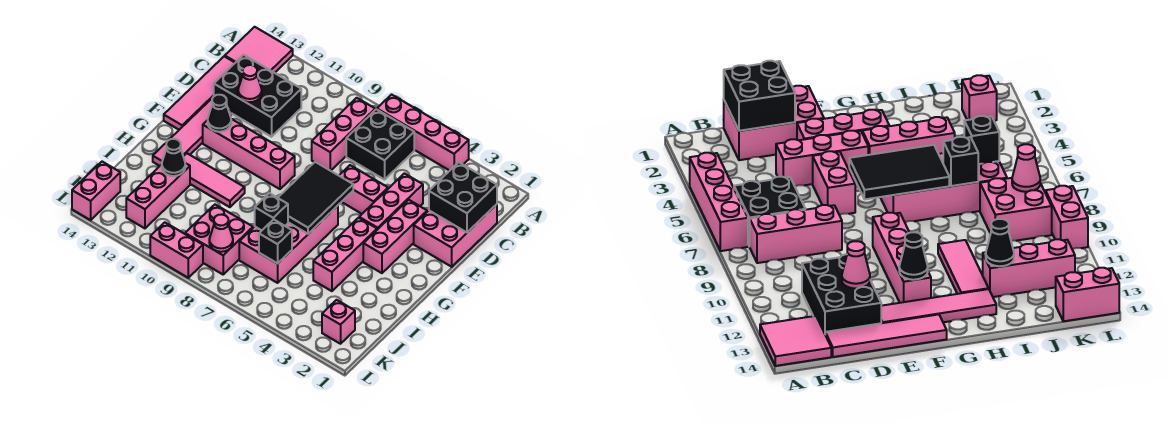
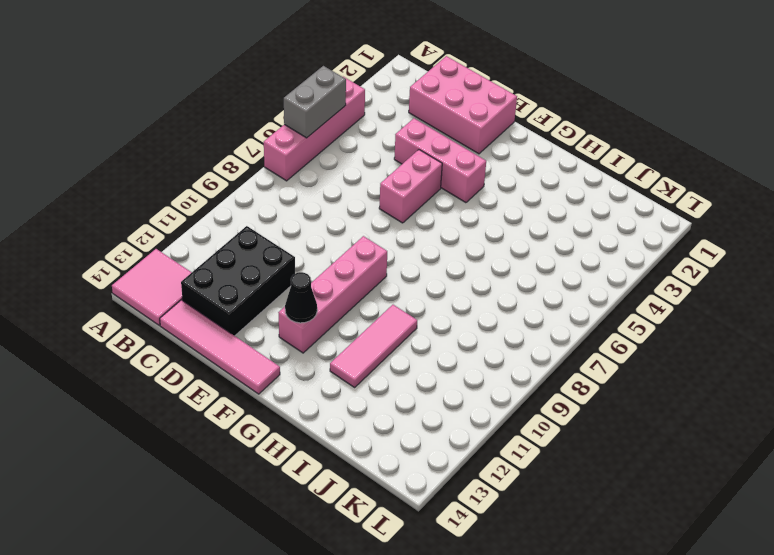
grey 1x2 brick [284,66,346,138] -> none
none -> black 2x2 brick [346,109,414,180]
none -> pink 1x3 brick [312,98,375,171]
none -> pink 1x3 brick [363,200,427,273]

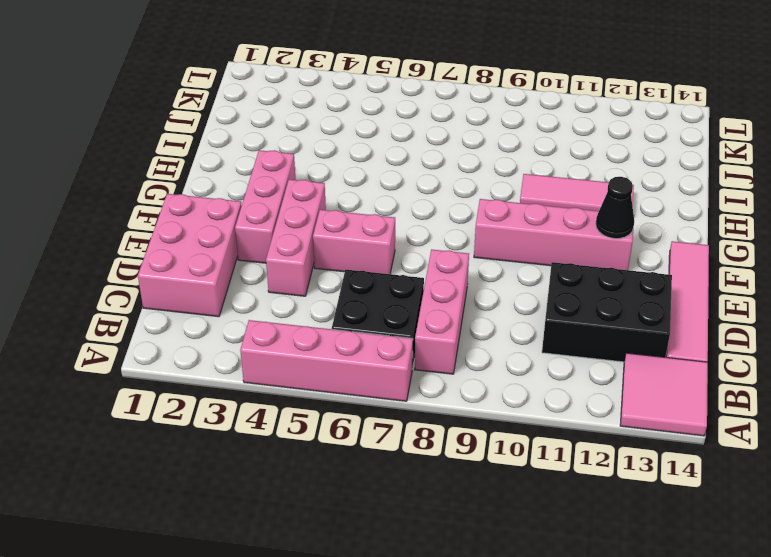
none -> pink 1x4 tile [153,99,232,166]
none -> pink 1x3 brick [313,218,377,291]
none -> pink 2x4 brick [239,206,338,283]

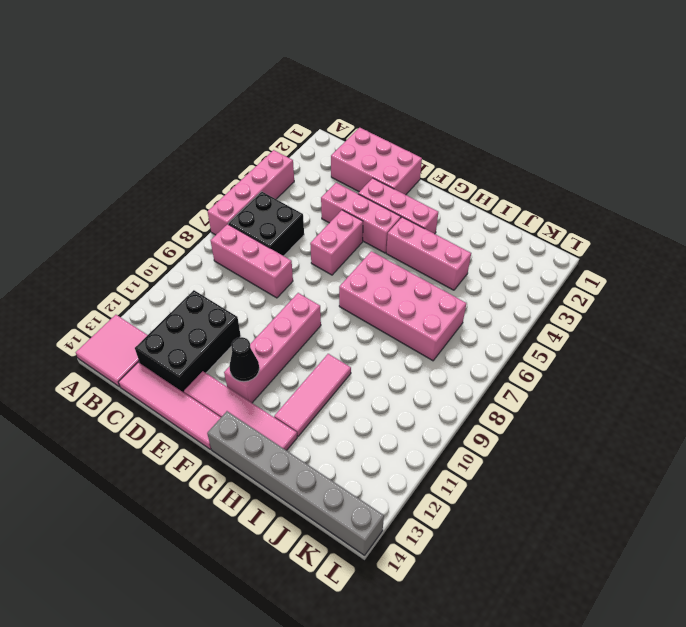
grey 1x6 brick [207,411,384,555] -> pink 1x2 brick [72,162,120,220]
none -> pink 1x3 brick [126,163,190,228]
none -> pink 2x2 brick [185,205,253,274]
none -> pink 1x1 brick [322,300,355,344]

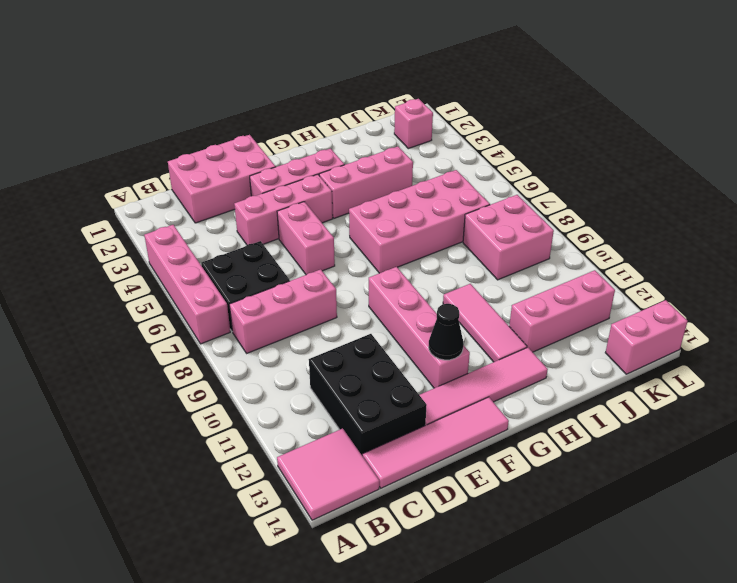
none -> pink 1x2 brick [150,222,203,278]
none -> black 2x2 brick [429,162,497,232]
none -> pink 1x1 cone [238,65,262,102]

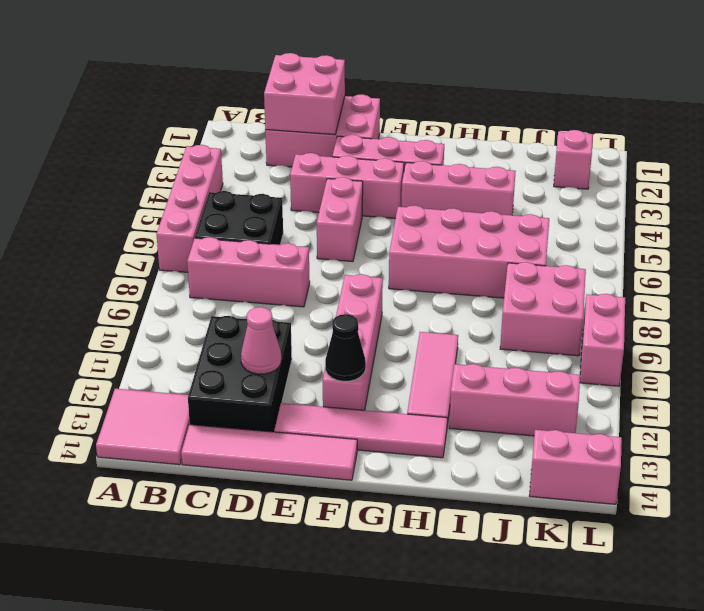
pink 2x2 brick [264,53,345,135] -> black 2x2 brick [429,162,497,232]
none -> black 2x3 tile [278,162,353,234]
none -> black 1x1 brick [255,193,288,230]
none -> black 1x1 cone [162,139,185,176]

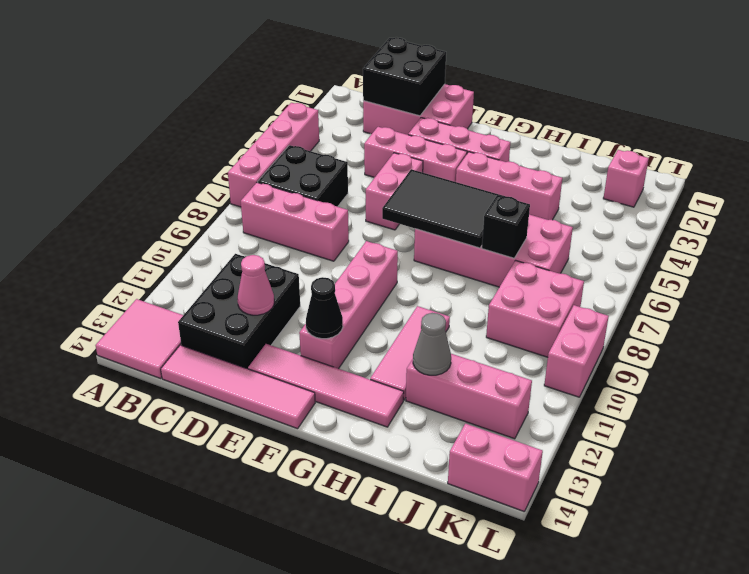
grey 1x1 cone [413,313,451,375] -> black 1x1 cone [162,139,185,176]
none -> black 1x1 brick [259,219,292,264]
none -> pink 1x1 cone [209,215,233,252]

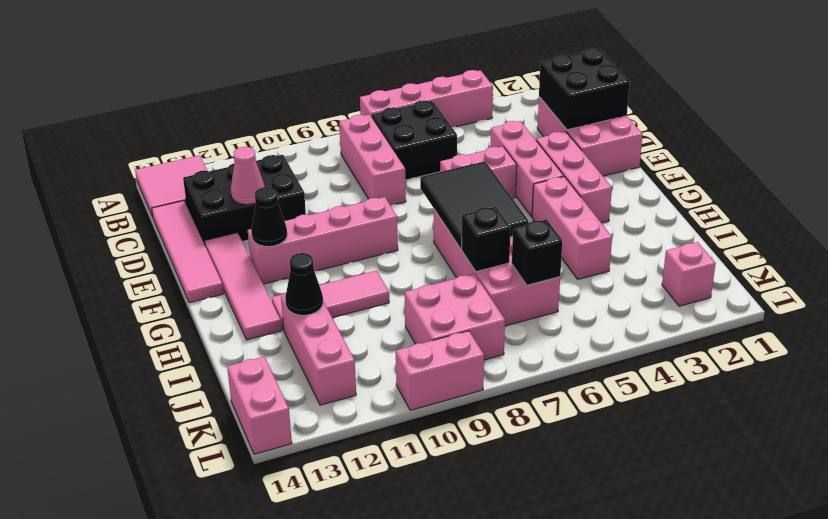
none -> pink 1x1 cone [209,215,233,252]

